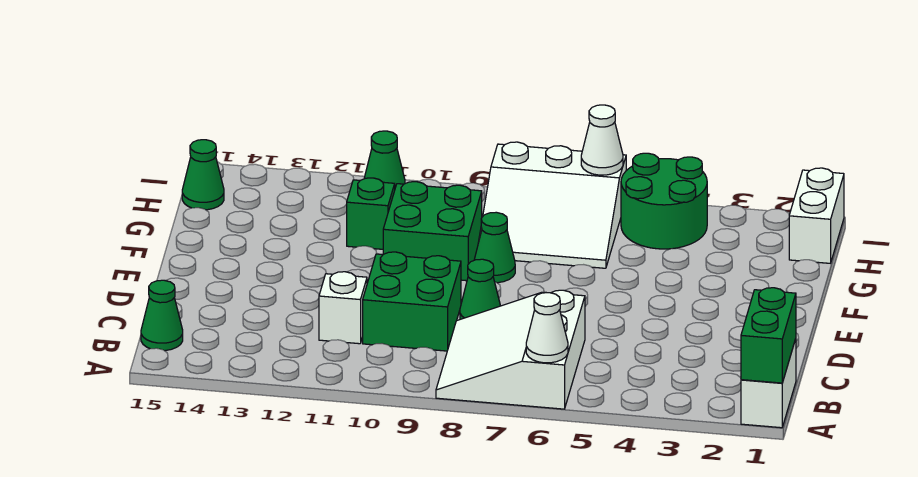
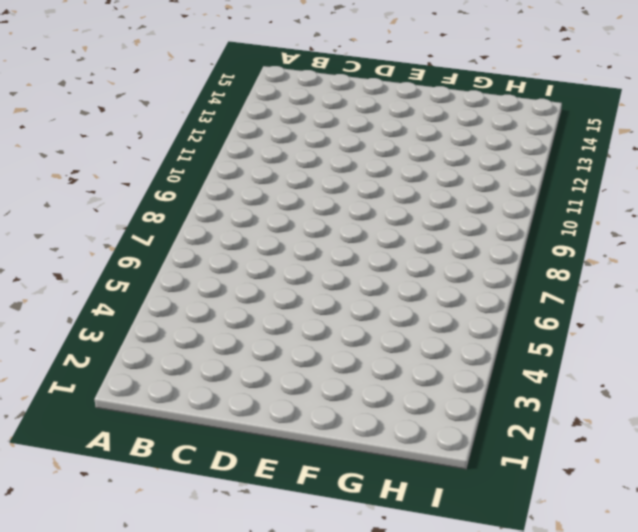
none -> white 1x2 brick [741,339,796,428]
none -> white 3x3 slope [436,290,585,409]
none -> green 1x1 cone [141,280,183,351]

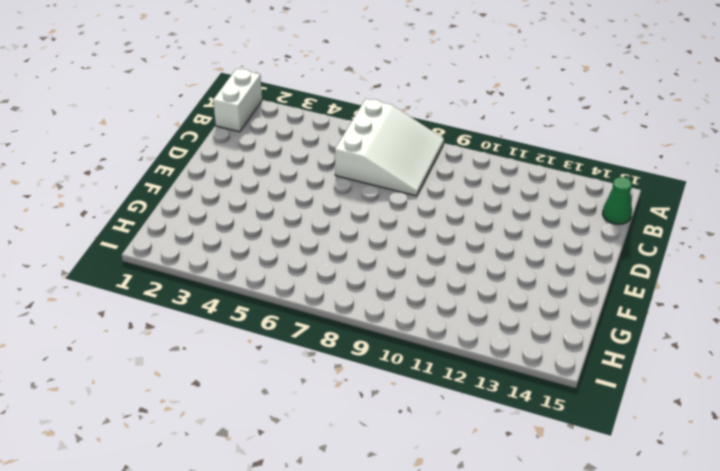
none -> green 2x2 brick [363,252,461,351]
none -> white 1x1 brick [319,272,367,344]
none -> green 1x1 cone [460,259,500,319]

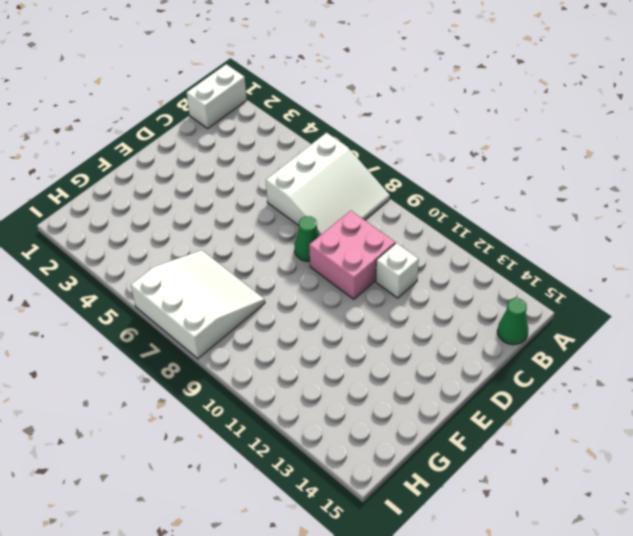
pink 2x2 brick [309,211,395,299] -> green 2x2 brick [363,252,461,351]
none -> green 1x1 cone [474,212,515,283]
none -> green 2x2 brick [383,182,482,281]
none -> green 1x1 brick [347,178,395,249]

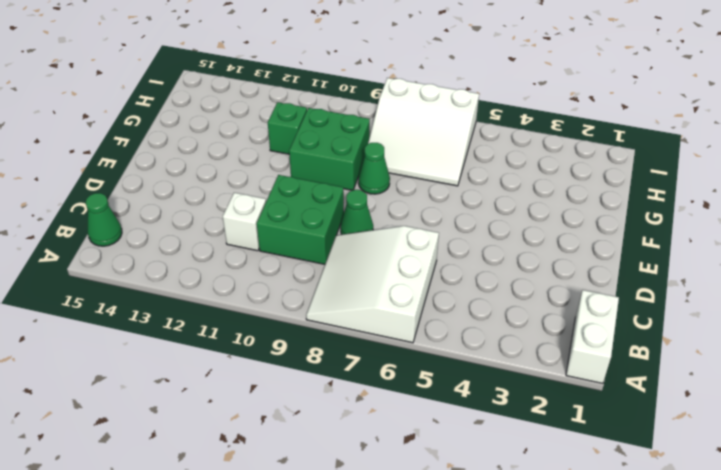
none -> white 1x2 brick [789,168,844,263]
none -> green 2x2 round brick [621,153,707,249]
none -> green 1x1 cone [182,140,224,210]

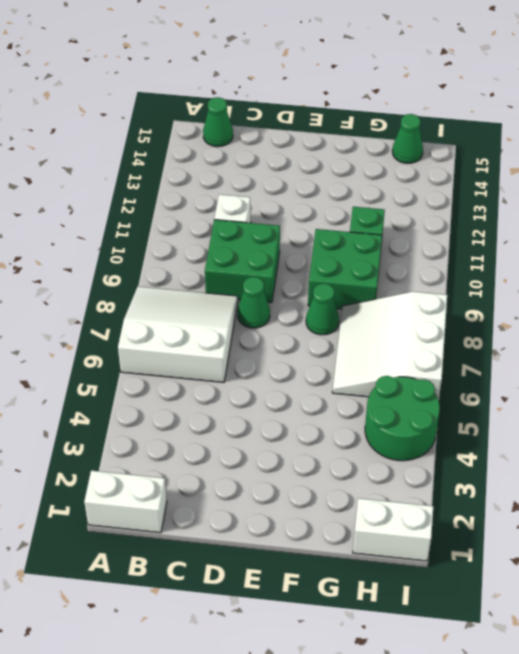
none -> green 1x1 cone [364,131,405,188]
none -> green 1x2 brick [741,288,796,383]
none -> white 1x1 cone [526,293,568,363]

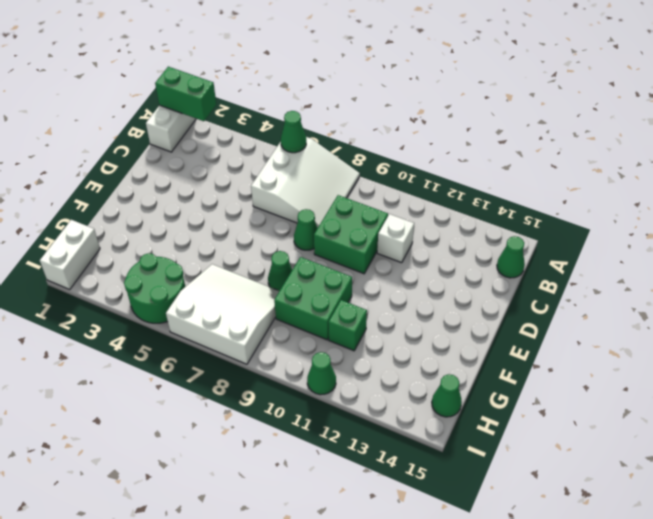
green 1x2 brick [155,67,216,121] -> green 1x2 brick turned to [741,288,796,383]
green 1x1 cone [281,111,306,153] -> white 1x1 cone [526,293,568,363]
none -> white 1x1 cone [581,105,623,175]

